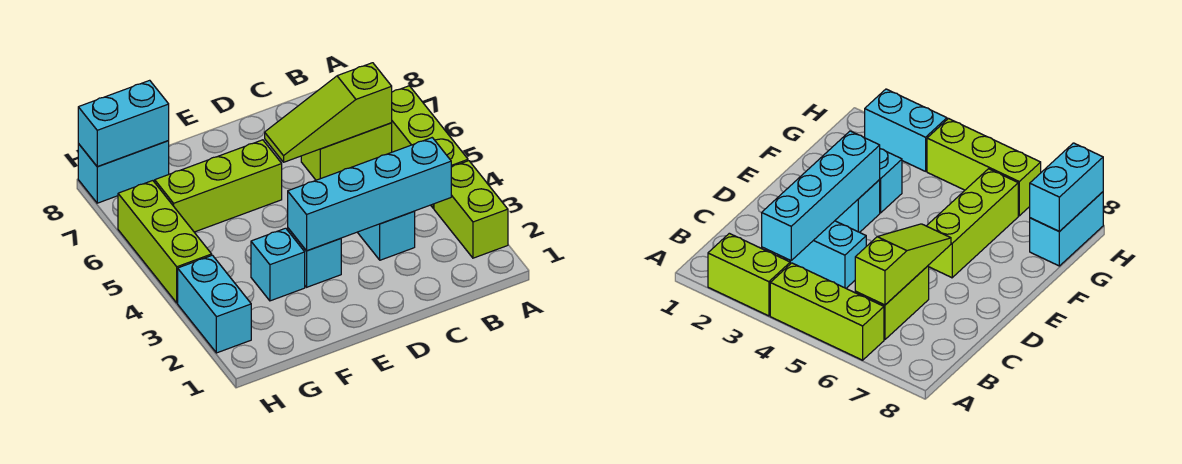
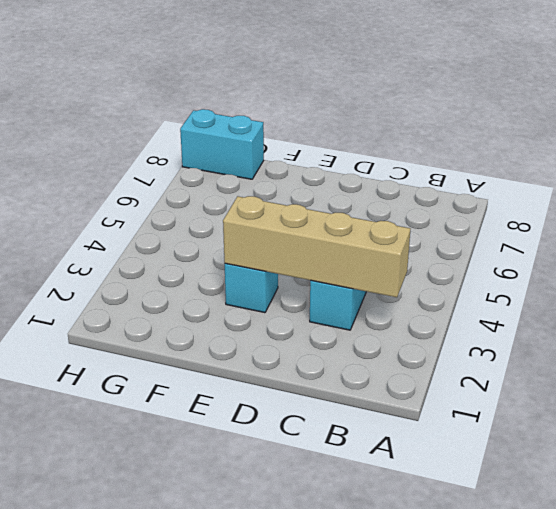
tan 1x4 brick [223,196,410,297] -> cyan 1x4 brick [288,138,451,251]
none -> lime 1x2 brick [434,161,508,258]
none -> lime 1x3 brick [392,86,468,208]
none -> lime 1x2 brick [301,123,392,180]

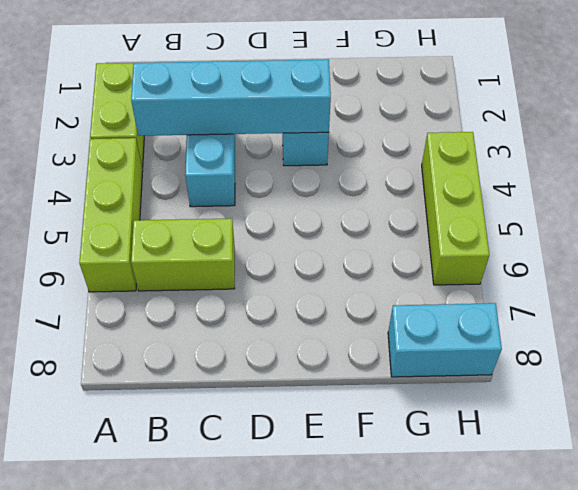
none -> lime 1x3 brick [155,140,282,232]
none -> cyan 1x1 brick [251,228,305,301]
none -> cyan 1x2 brick [178,255,251,353]

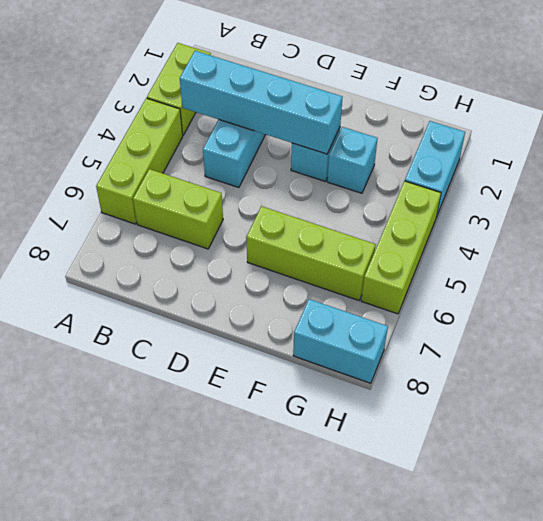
none -> lime 1x3 slope [265,63,392,162]
none -> cyan 1x2 brick [78,80,169,167]

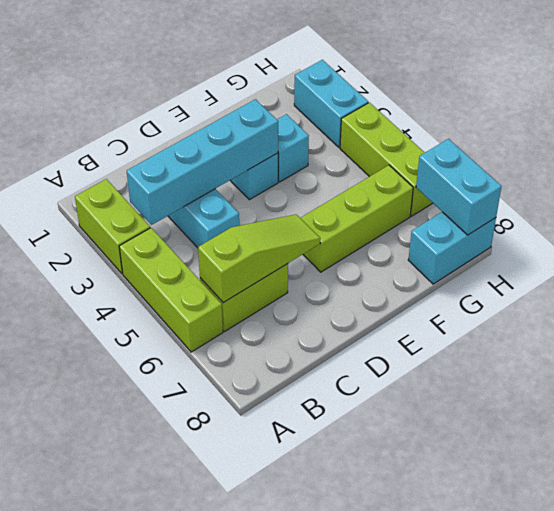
cyan 1x2 brick [416,139,502,235] -> cyan 1x2 brick turned to [78,80,169,167]

